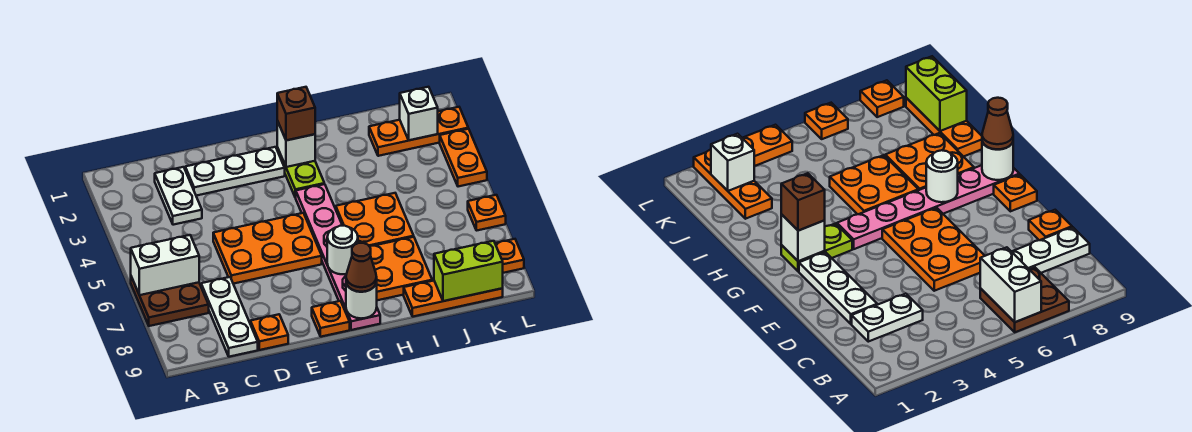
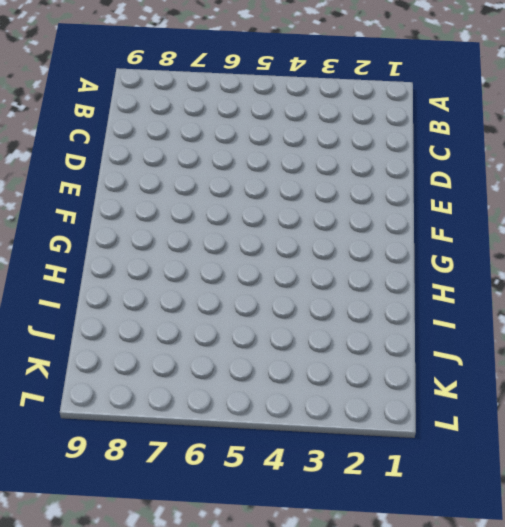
none -> brown 2x2 plate [131,277,209,326]
none -> white 1x2 plate [155,167,202,225]
none -> white 1x3 plate [201,277,258,357]

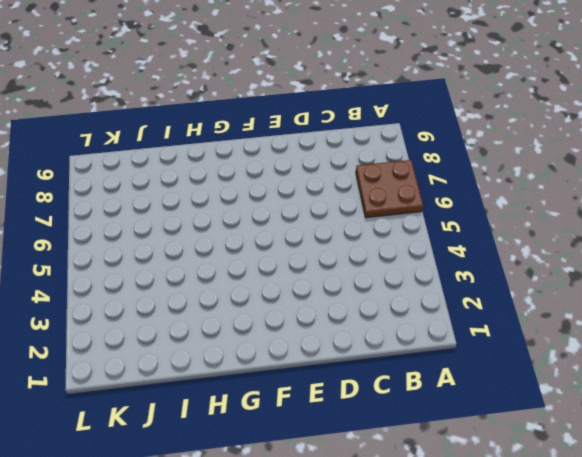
none -> white 1x2 plate [155,167,202,225]
none -> white 1x3 plate [201,277,258,357]
none -> white 1x3 plate [185,147,285,196]

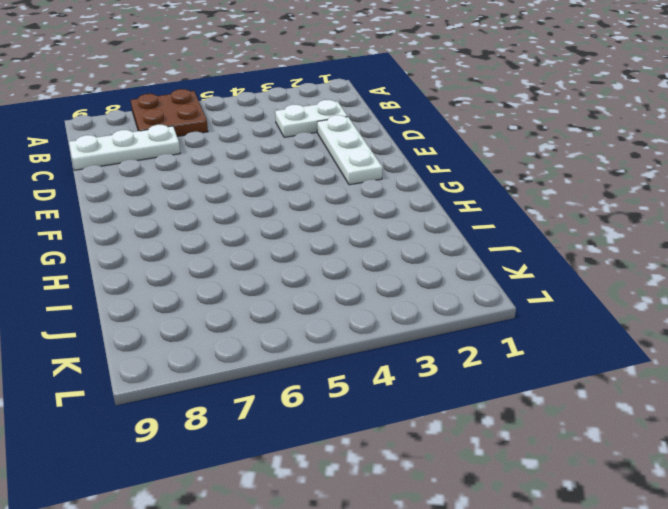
none -> orange 2x3 plate [213,213,322,284]
none -> orange 1x1 plate [250,314,288,350]
none -> orange 1x1 plate [312,301,350,337]

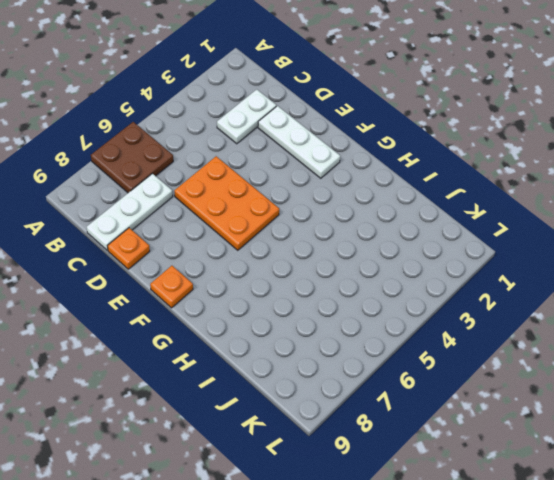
none -> lime 1x2 plate [277,148,324,198]
none -> pink 1x6 plate [296,184,380,330]
none -> orange 2x2 plate [336,193,414,246]

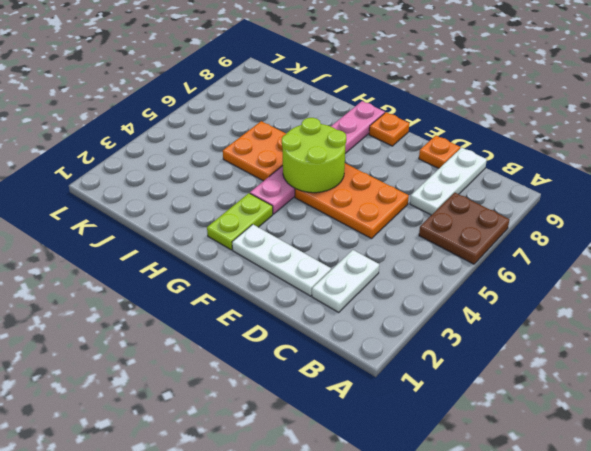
lime 2x2 round brick [282,118,346,193] -> none
none -> orange 2x2 plate [369,237,432,300]
none -> orange 1x3 plate [404,281,503,317]
none -> orange 1x3 plate [369,107,468,156]

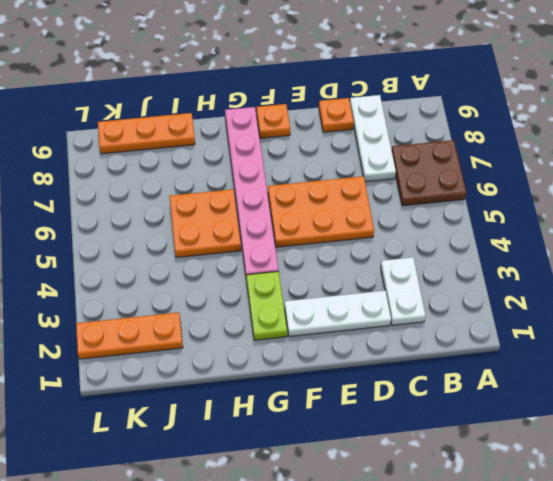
none -> orange 2x2 plate [369,237,432,300]
none -> orange 1x2 plate [440,129,487,187]
none -> orange 1x1 plate [468,195,506,231]

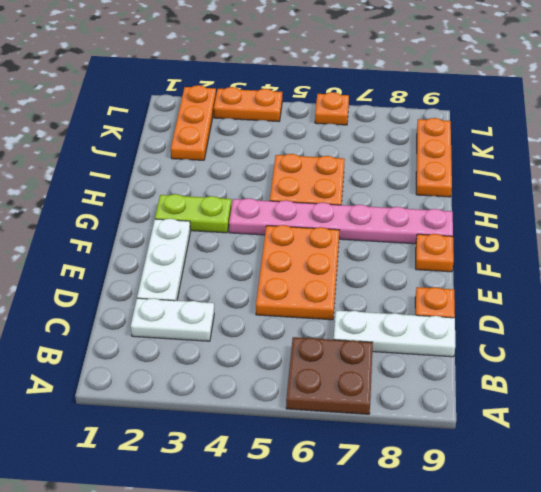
none -> orange 2x2 plate [369,237,432,300]
none -> orange 1x1 plate [495,239,524,273]
none -> white 1x2 brick [131,235,199,295]

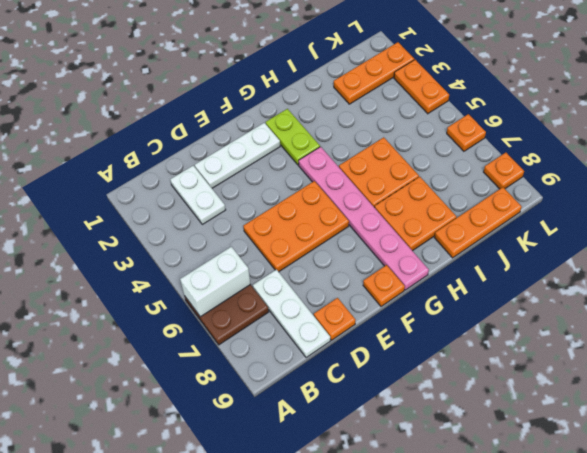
none -> white 1x1 brick [277,121,315,167]
none -> white 1x1 round brick [327,226,358,274]
none -> white 1x1 round brick [346,282,377,318]

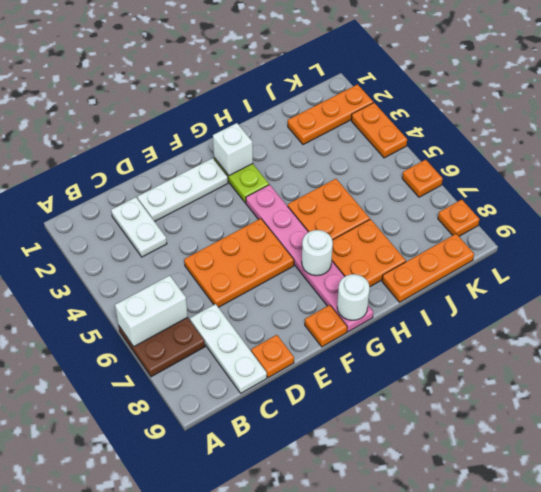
none -> lime 1x2 brick [434,241,503,301]
none -> white 1x1 brick [400,87,438,140]
none -> brown 1x1 brick [277,87,315,140]

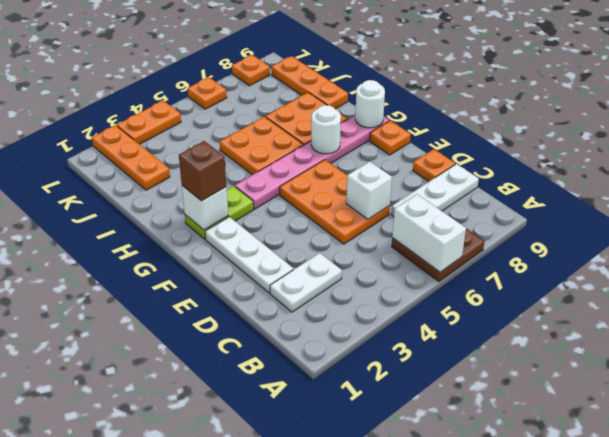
white 1x1 brick [346,162,392,219] -> white 1x1 brick moved to [400,87,438,140]
none -> lime 1x2 brick [434,241,503,301]
none -> brown 1x1 cone [346,243,377,292]

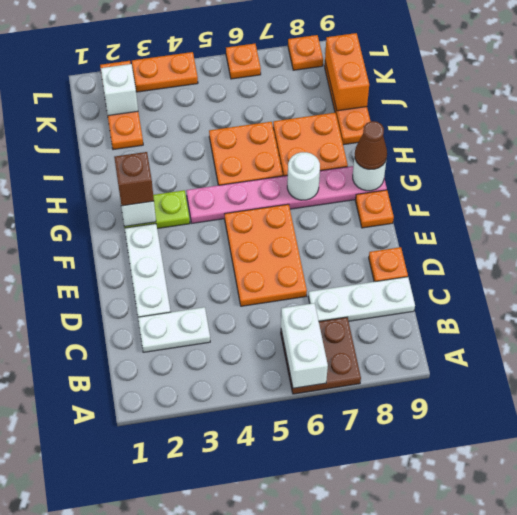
orange 1x2 brick [325,33,369,111] -> lime 1x2 brick [434,241,503,301]

